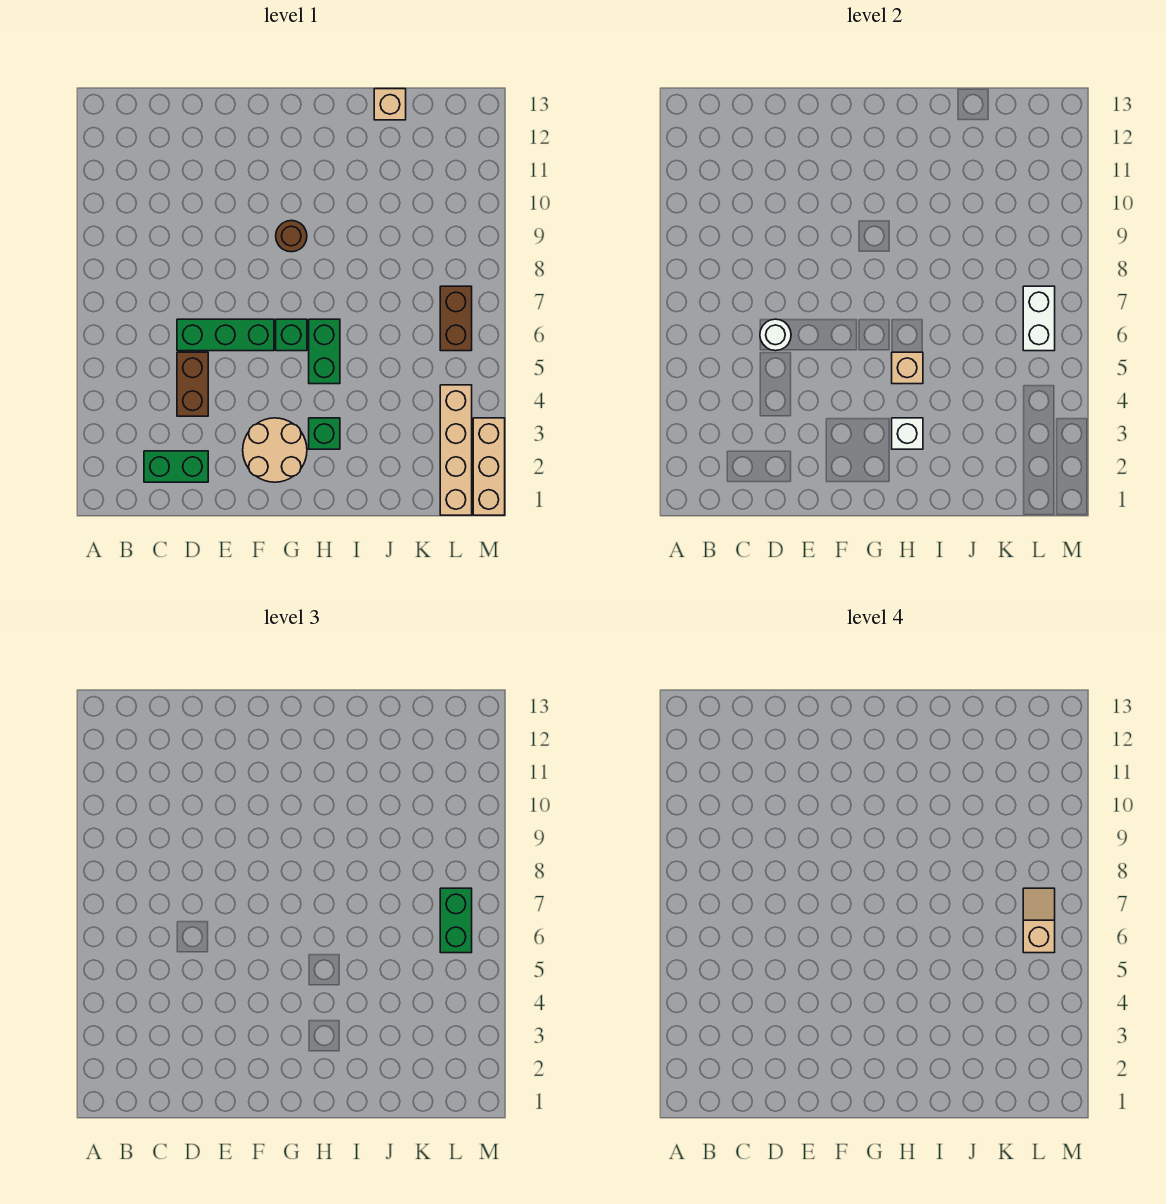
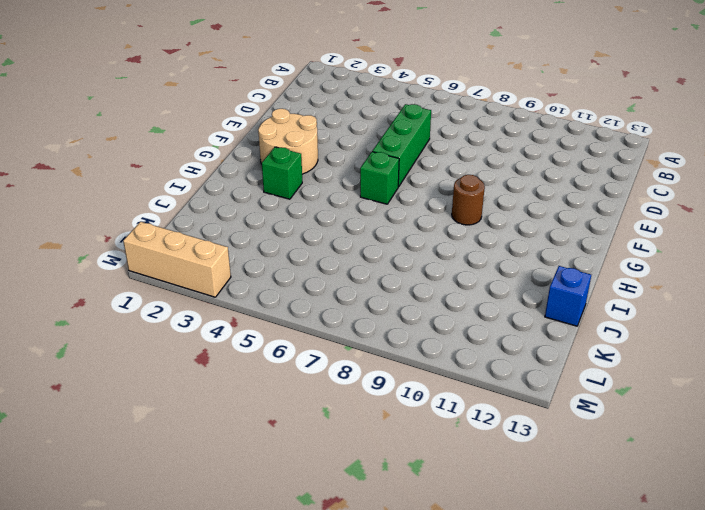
blue 1x1 brick [545,266,591,326] -> tan 1x1 brick [374,89,406,120]
none -> green 1x2 brick [144,451,208,482]
none -> brown 1x2 brick [177,352,208,416]
none -> green 1x2 brick [309,319,340,384]

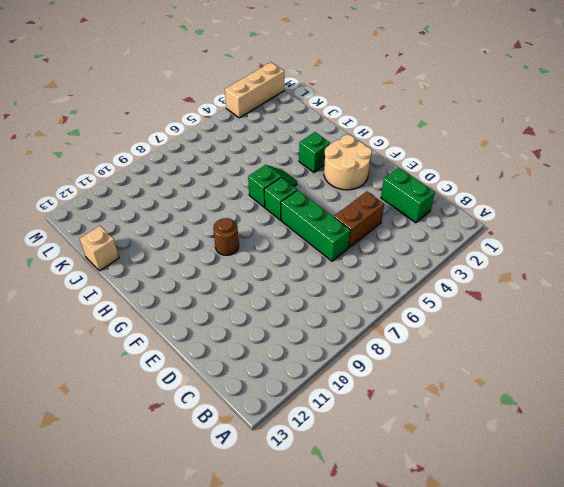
green 1x2 slope [248,165,297,207] -> green 1x2 brick [309,319,340,384]
none -> tan 1x4 brick [440,385,472,515]
none -> brown 1x2 brick [440,286,472,351]
none -> white 1x1 round brick [760,319,791,351]

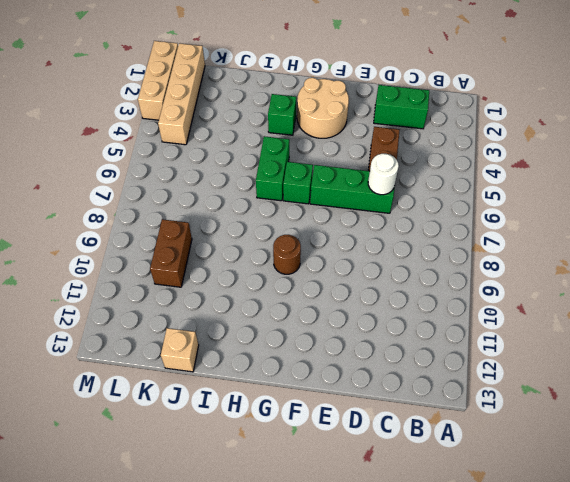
brown 1x2 brick [150,219,192,287] -> brown 1x2 brick moved to [440,286,472,351]
none -> white 1x1 brick [892,418,923,449]
none -> tan 1x1 brick [892,352,923,384]
none -> white 1x2 brick [1023,286,1055,351]

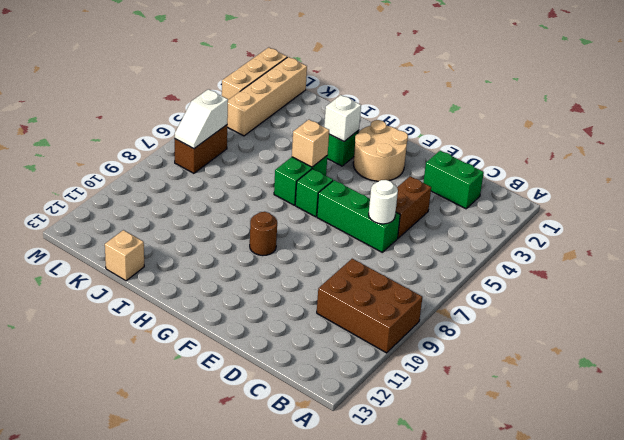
brown 2x3 brick [317,259,422,353] -> none
white 1x2 slope [175,89,228,149] -> white 1x2 brick [1023,286,1055,351]
none -> green 1x2 brick [440,888,472,953]
none -> tan 1x2 slope [1023,888,1055,953]

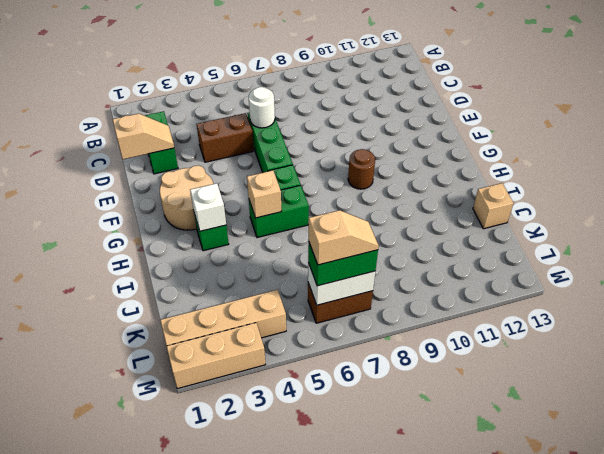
tan 1x2 slope [113,114,174,159] -> none

